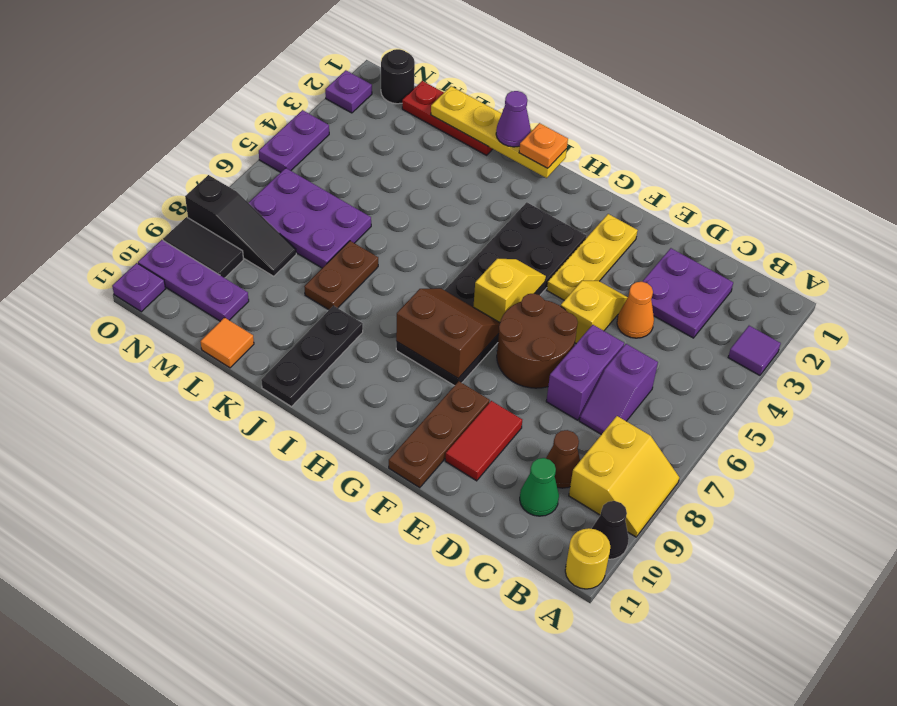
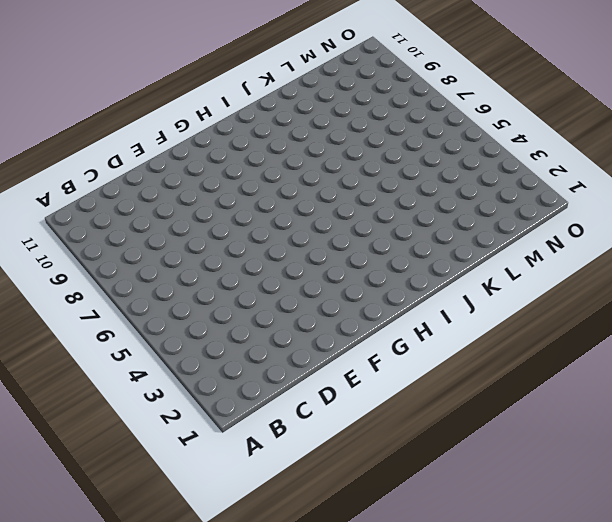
none -> purple 1x1 tile [728,326,781,375]
none -> yellow 2x2 slope [569,416,679,537]
none -> black 1x1 cone [592,501,629,559]
none -> yellow 1x1 round brick [565,528,610,589]

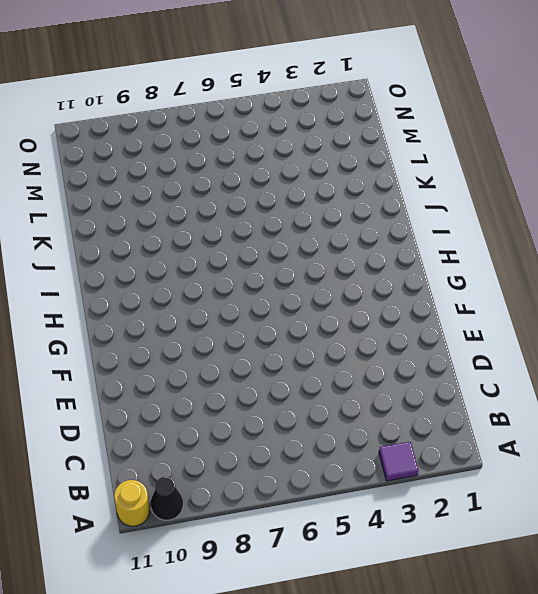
none -> yellow 2x2 slope [569,416,679,537]
none -> purple 2x2 plate [642,248,733,338]
none -> purple 1x2 slope [579,344,658,434]
none -> brown 1x1 cone [546,430,580,488]

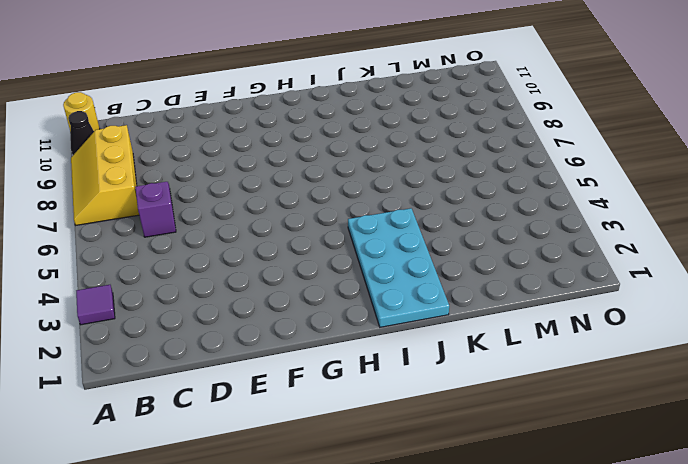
yellow 2x3 slope [71,125,139,225] -> yellow 2x2 slope [569,416,679,537]
cyan 2x4 plate [348,208,449,327] -> none
none -> purple 2x2 plate [642,248,733,338]
none -> brown 1x1 cone [546,430,580,488]
none -> green 1x1 cone [520,458,559,516]
none -> orange 1x1 cone [617,282,654,338]

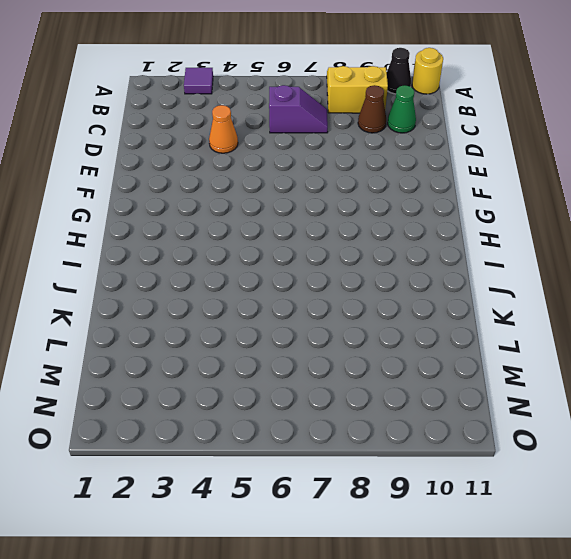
none -> purple 2x2 plate [642,248,733,338]
none -> purple 1x2 brick [546,325,624,420]
none -> yellow 1x2 slope [561,281,628,343]
none -> brown 2x2 round brick [497,293,578,388]

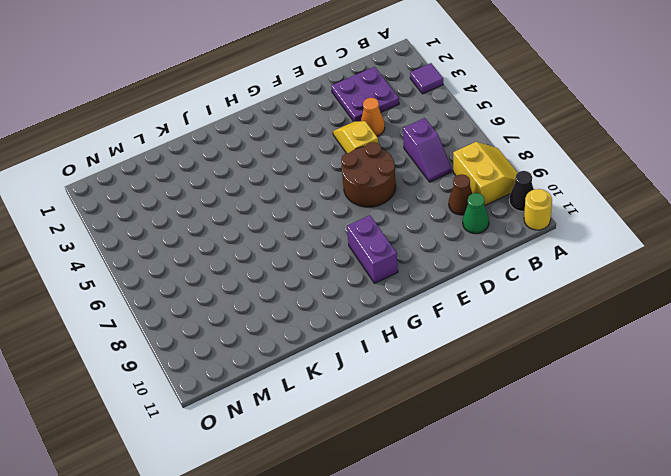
purple 1x2 brick [347,215,398,283] -> purple 1x2 brick moved to [546,325,624,420]
none -> red 1x2 tile [445,401,522,481]
none -> yellow 1x3 plate [547,214,638,300]
none -> brown 1x3 plate [389,381,490,488]
none -> black 2x6 plate [396,202,586,386]

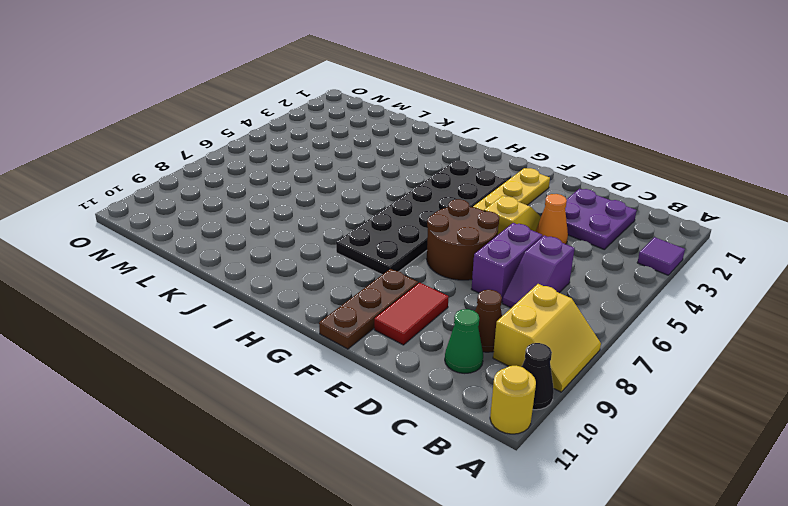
none -> black 1x3 plate [261,306,363,407]
none -> red 1x3 plate [402,81,492,155]
none -> brown 1x2 plate [304,241,378,310]
none -> purple 2x3 plate [249,168,371,268]

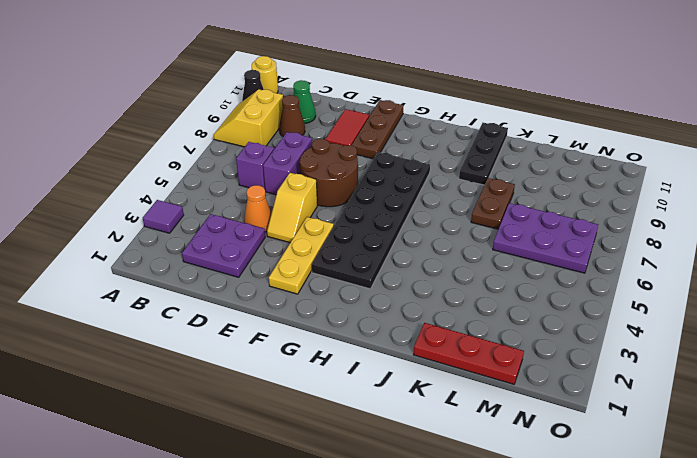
none -> orange 1x1 tile [200,317,254,368]
none -> black 1x3 slope [185,175,296,276]
none -> purple 1x3 plate [138,240,249,321]
none -> black 1x1 round brick [381,49,415,104]

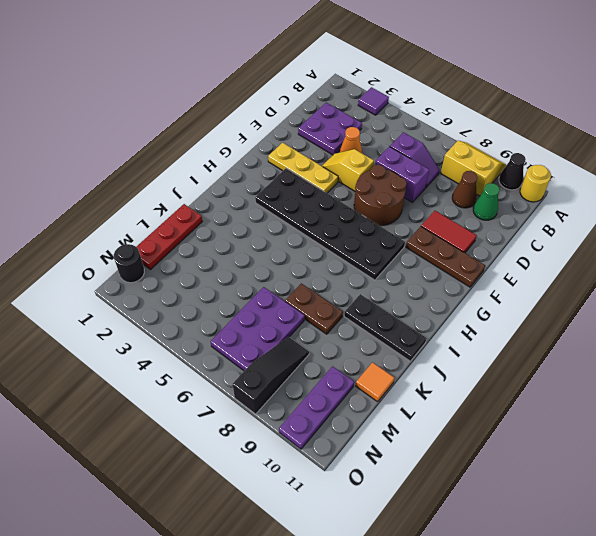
none -> black 1x2 tile [163,217,244,278]
none -> purple 1x1 plate [325,70,372,113]
none -> purple 1x2 plate [259,110,329,172]
none -> purple 1x1 plate [112,263,165,312]

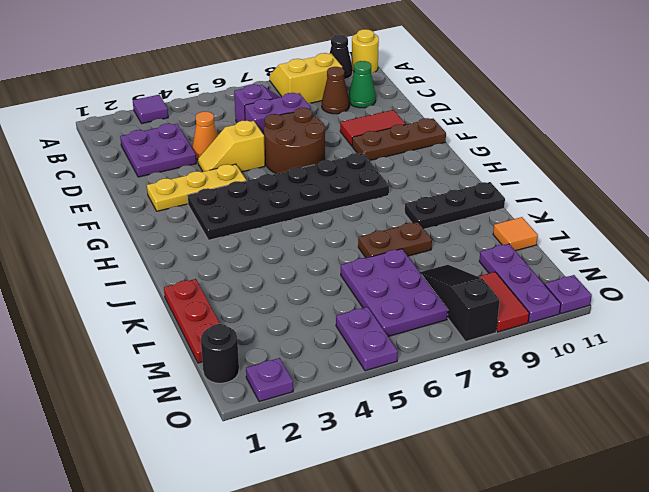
purple 1x2 plate [336,307,398,371] -> purple 1x2 plate turned to [259,110,329,172]
red 1x2 tile [478,272,529,332] -> black 1x2 tile [163,217,244,278]
none -> yellow 1x2 slope [473,259,546,322]
none -> brown 2x2 slope [396,288,500,378]
none -> yellow 1x4 plate [431,86,567,178]
none -> orange 1x1 plate [519,123,568,168]

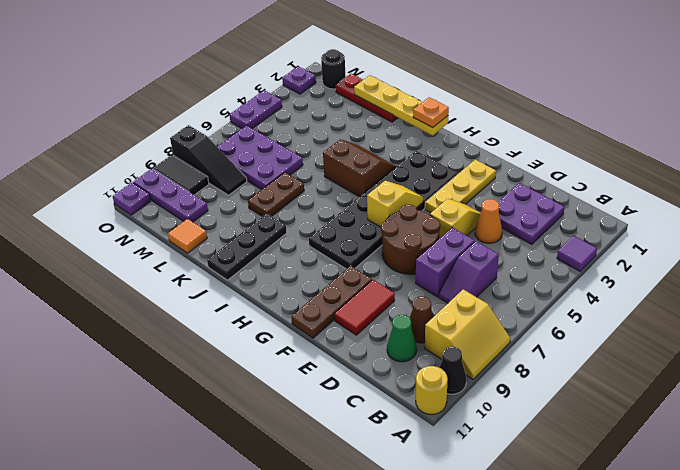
brown 2x2 slope [323,139,396,197] -> brown 2x2 slope moved to [396,288,500,378]
none -> purple 1x1 cone [496,91,531,147]

